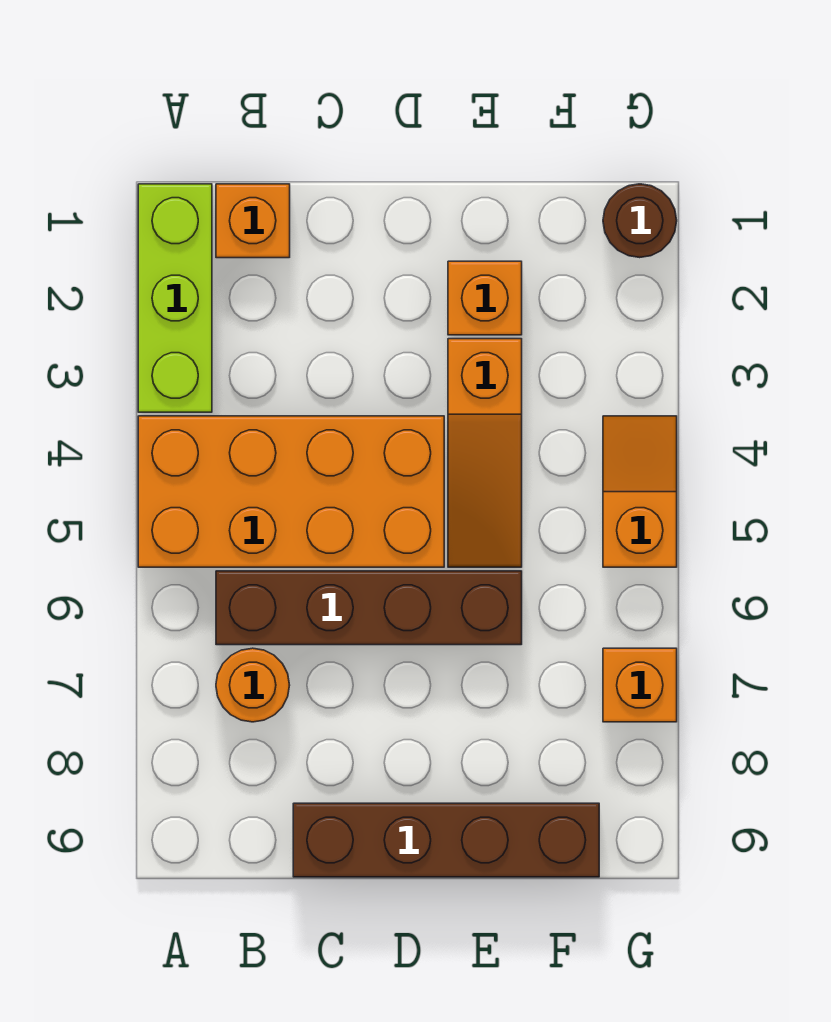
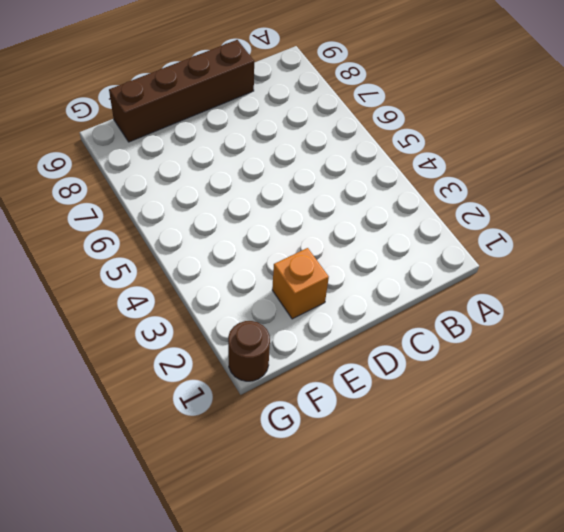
none -> lime 1x3 brick [138,184,212,412]
none -> orange 2x4 brick [138,416,444,567]

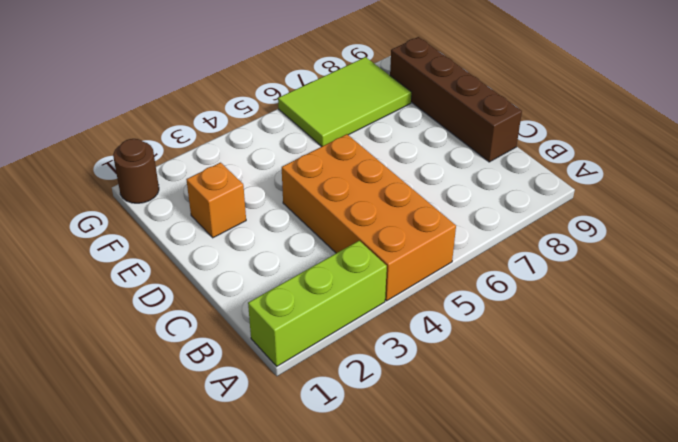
lime 2x3 tile [278,57,412,147] -> orange 1x1 brick [603,648,677,722]
none -> orange 1x1 brick [216,184,290,258]
none -> brown 1x4 brick [216,571,522,645]

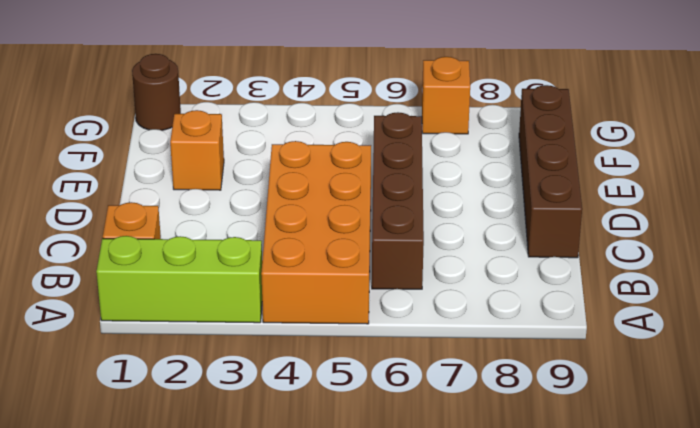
none -> orange 1x1 round brick [216,648,290,722]
none -> orange 1x3 slope [448,339,522,567]

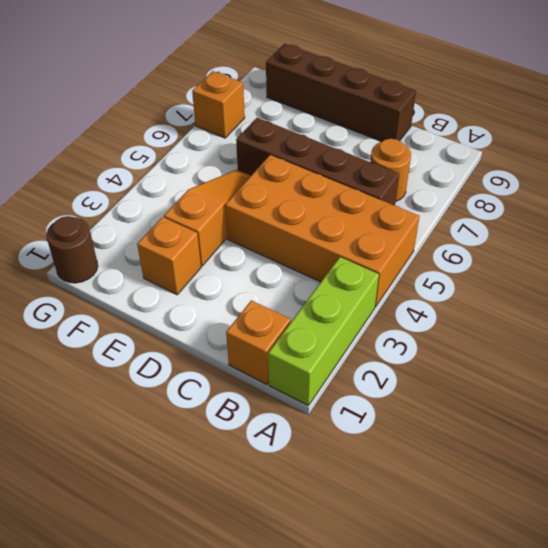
none -> orange 1x2 slope [603,416,677,567]

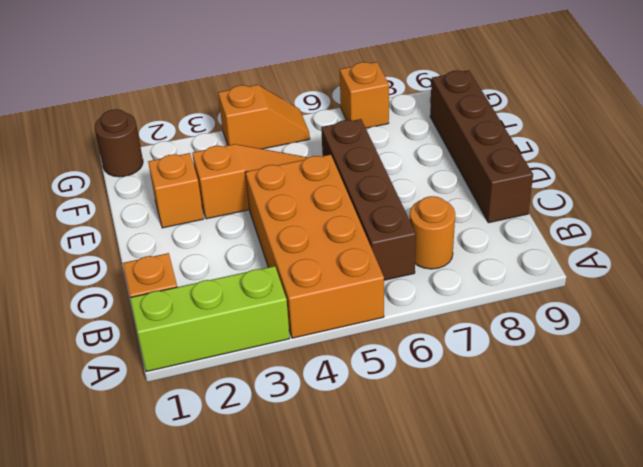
orange 1x2 slope [218,85,310,149] -> orange 1x2 slope turned to [603,416,677,567]

